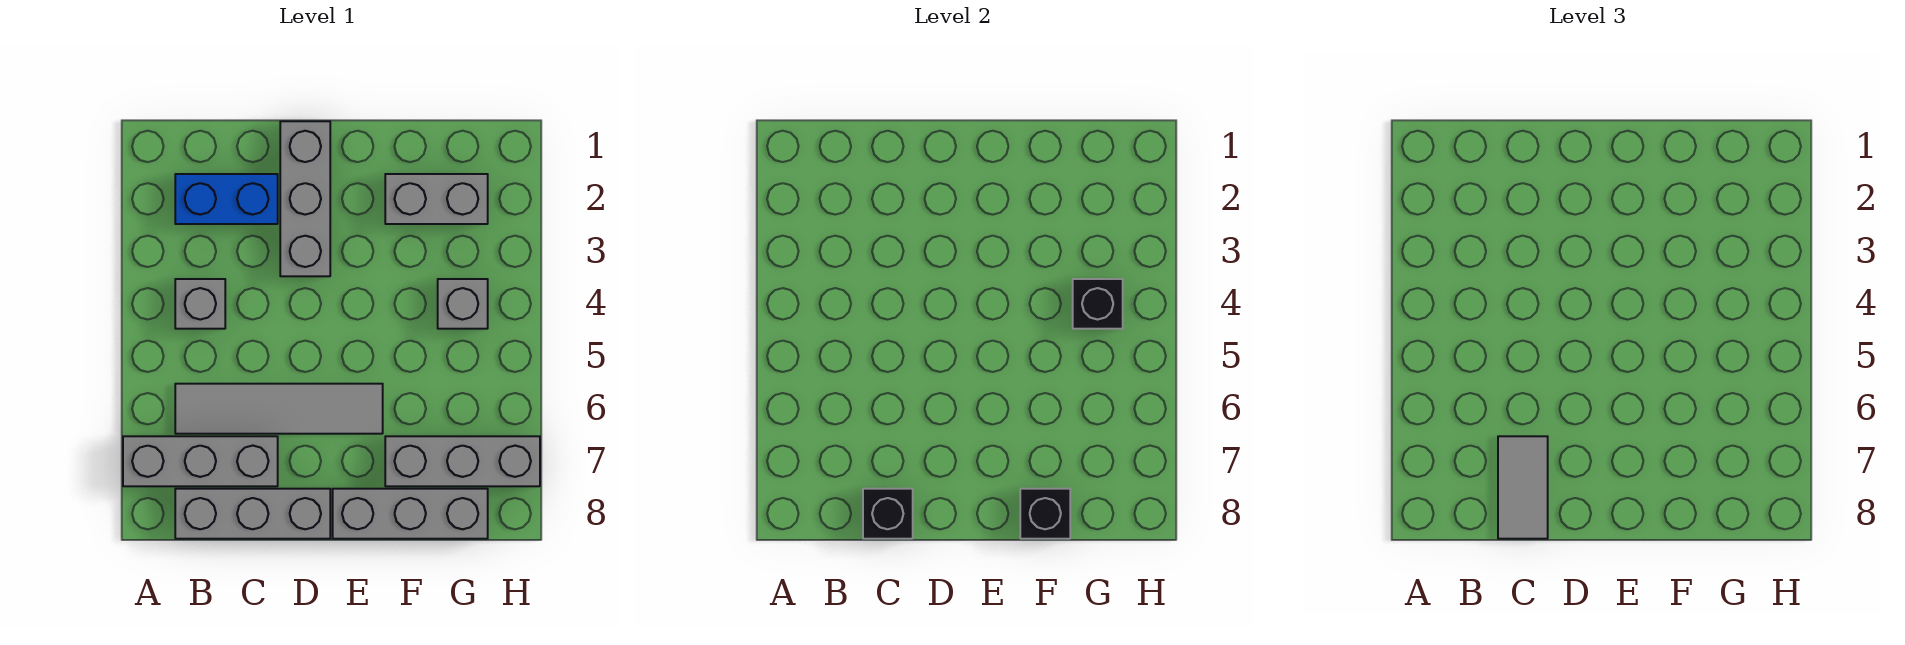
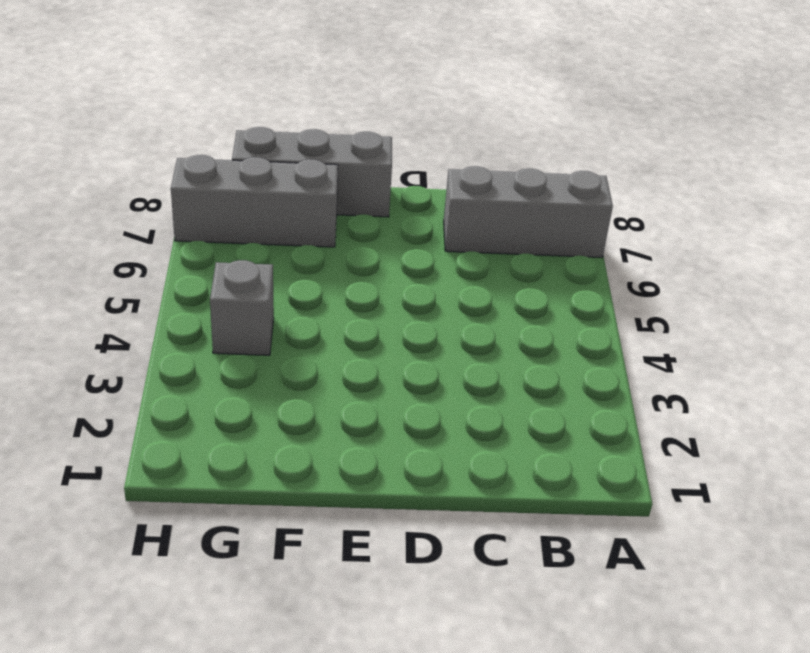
none -> blue 1x2 brick [175,174,278,224]
none -> grey 1x1 brick [175,279,225,329]
none -> grey 1x4 tile [175,384,383,434]

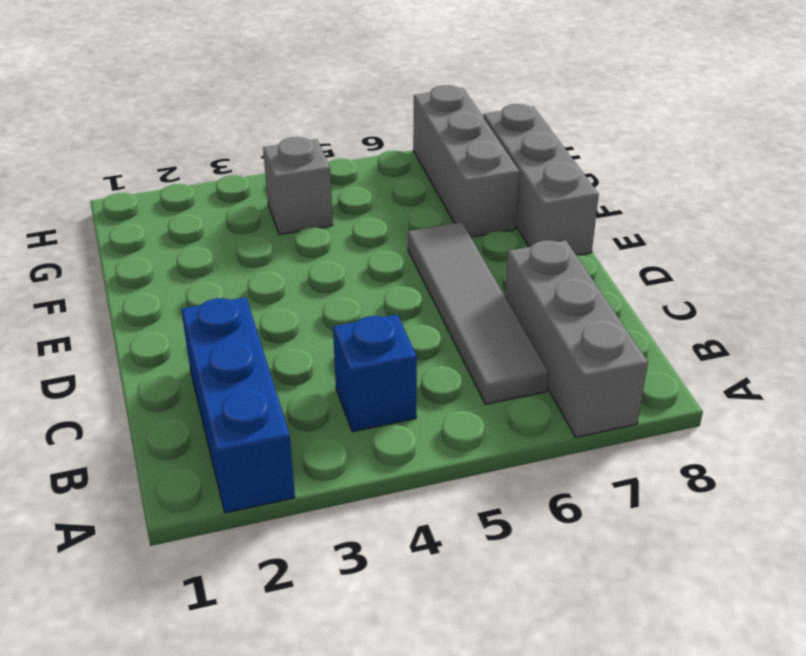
blue 1x3 brick [181,297,295,513] -> blue 1x2 brick [175,174,278,224]
blue 1x1 brick [333,315,417,432] -> grey 1x1 brick [175,279,225,329]
none -> grey 1x3 brick [175,489,330,539]
none -> grey 1x3 brick [280,121,330,276]
none -> grey 1x2 brick [385,174,488,224]

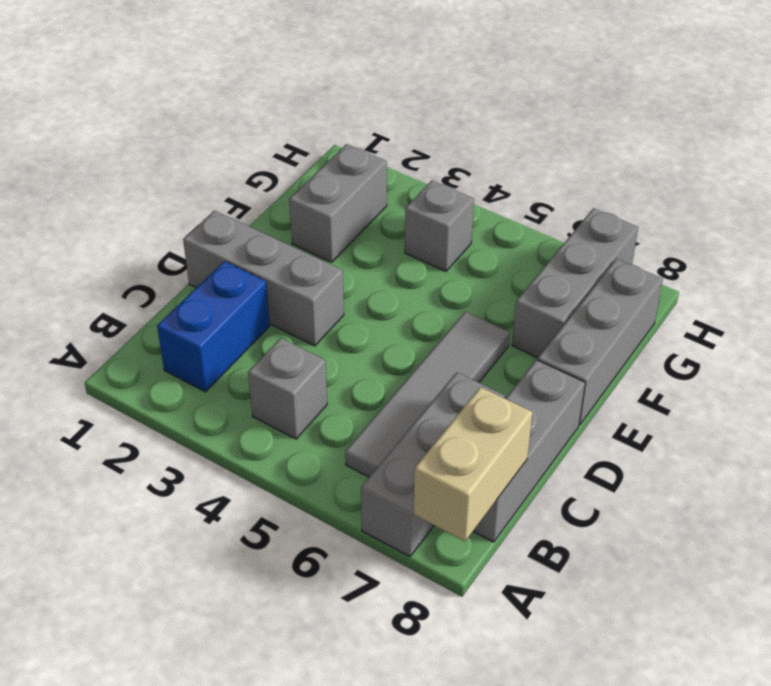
tan 1x2 brick [414,387,532,541] -> none
none -> black 1x1 brick [863,489,913,539]
none -> black 1x1 brick [1020,489,1070,539]
none -> black 1x1 brick [1073,279,1123,329]

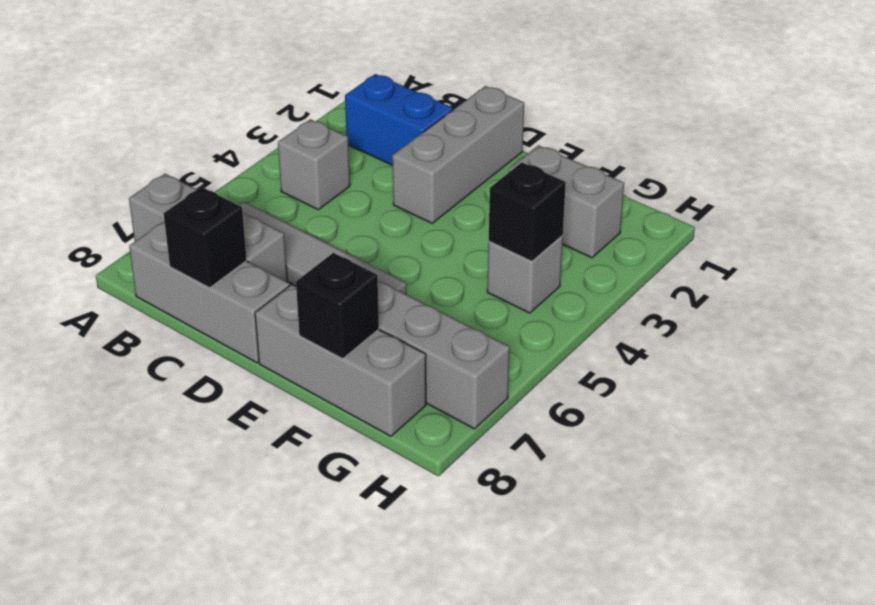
none -> grey 1x2 tile [1498,436,1548,539]

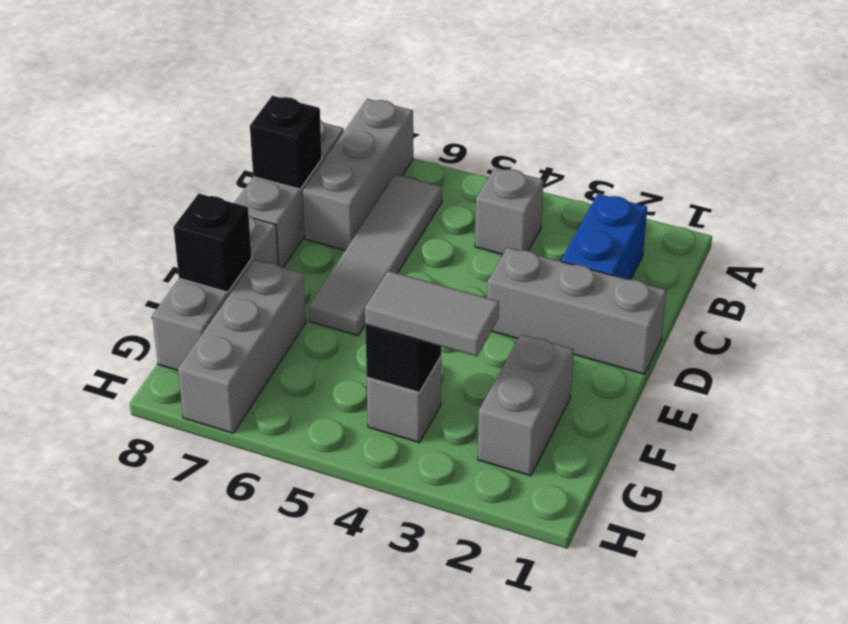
grey 1x2 tile [365,271,499,356] -> grey 1x2 tile moved to [1498,436,1548,539]

